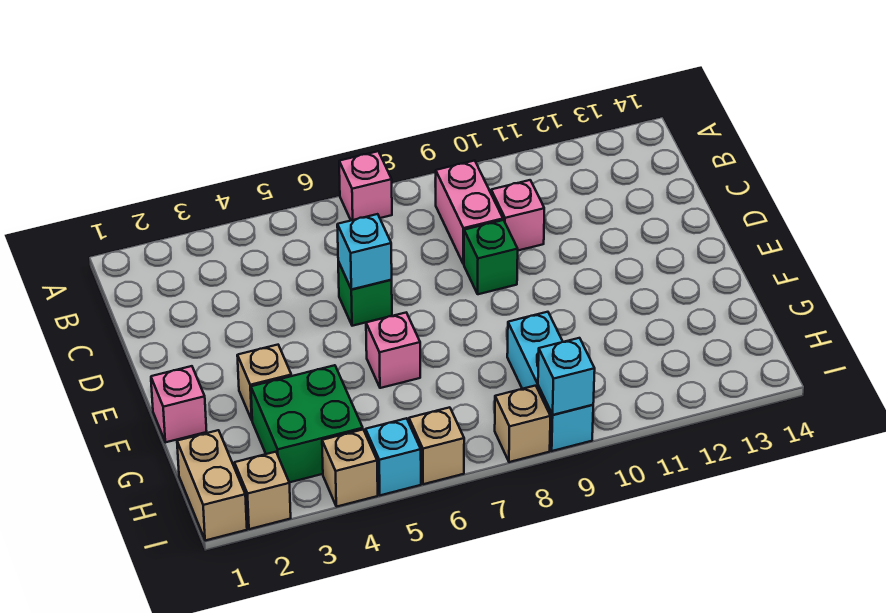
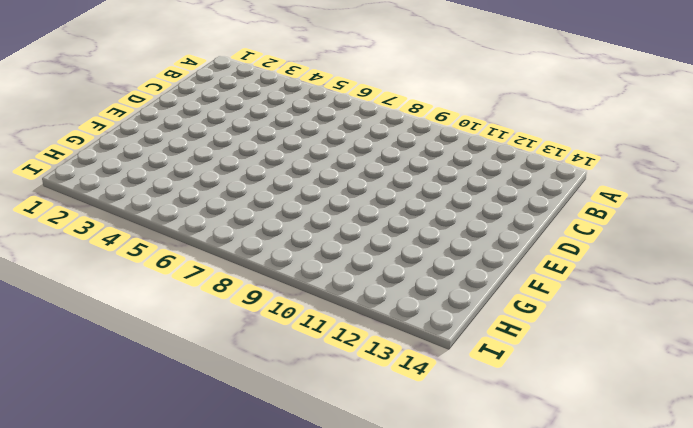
none -> pink 1x1 brick [339,151,392,220]
none -> pink 1x2 brick [435,161,503,264]
none -> pink 1x1 brick [491,180,544,250]

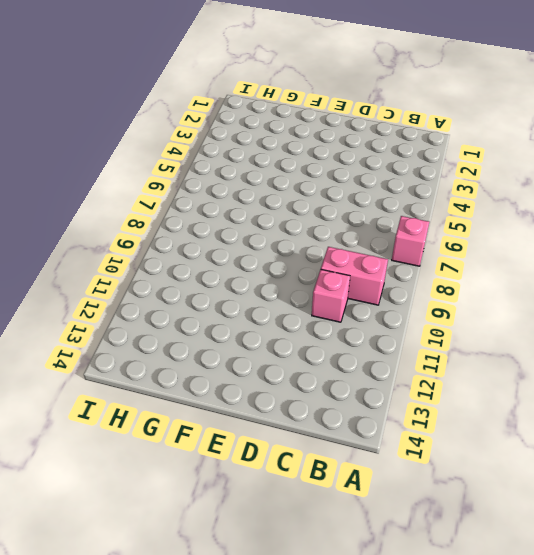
none -> green 1x1 brick [338,262,392,326]
none -> green 1x1 brick [464,220,518,294]
none -> pink 1x1 brick [151,366,207,442]

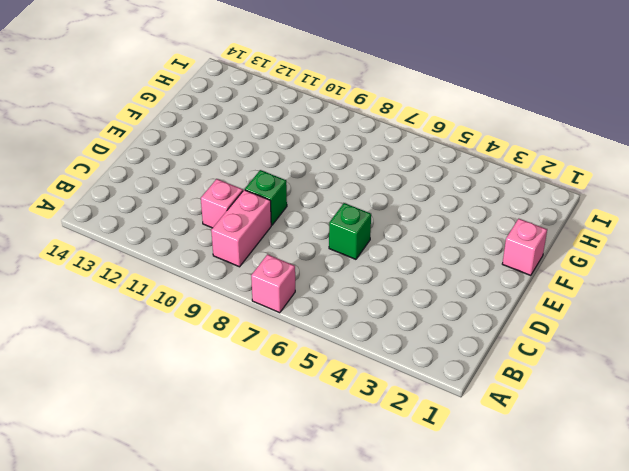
none -> tan 1x1 brick [237,345,291,420]
none -> pink 1x1 brick [366,313,420,388]
none -> green 2x2 brick [251,365,363,482]

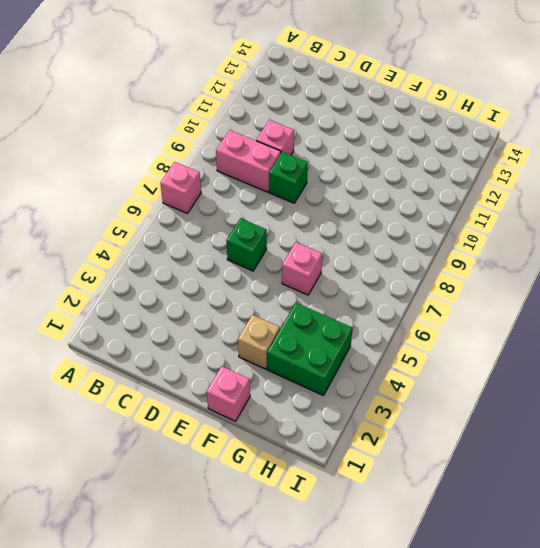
none -> cyan 1x3 brick [507,312,593,451]
none -> tan 1x2 brick [177,430,247,541]
none -> tan 1x1 brick [234,452,291,529]

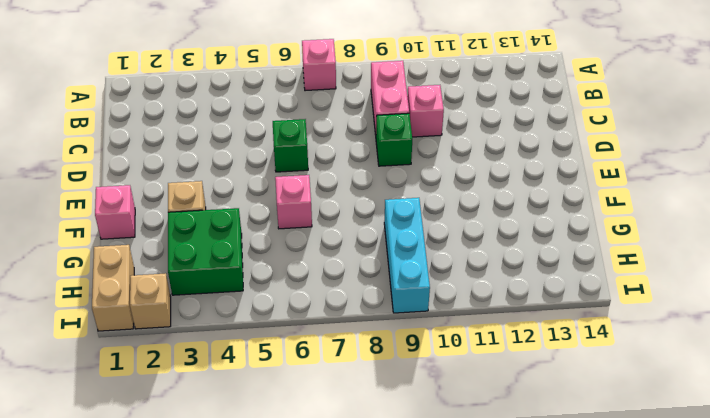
none -> tan 1x1 brick [322,430,378,507]
none -> cyan 1x1 brick [366,418,421,495]
none -> tan 1x1 brick [409,407,464,484]

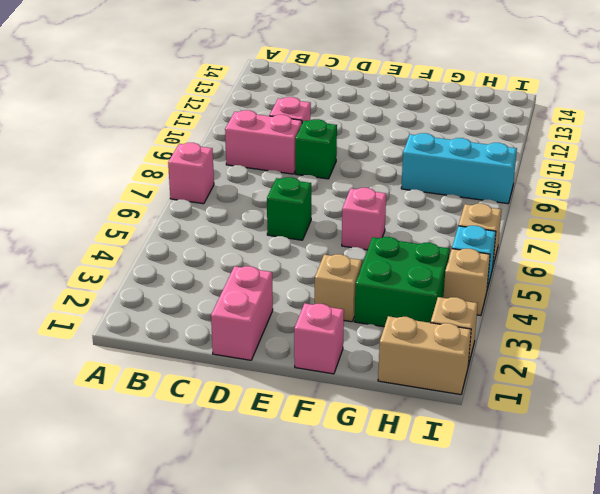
pink 1x2 brick [211,266,273,360] -> none
none -> tan 1x1 brick [495,386,550,462]
none -> cyan 1x1 brick [337,214,392,289]
none -> cyan 1x1 brick [538,338,595,415]

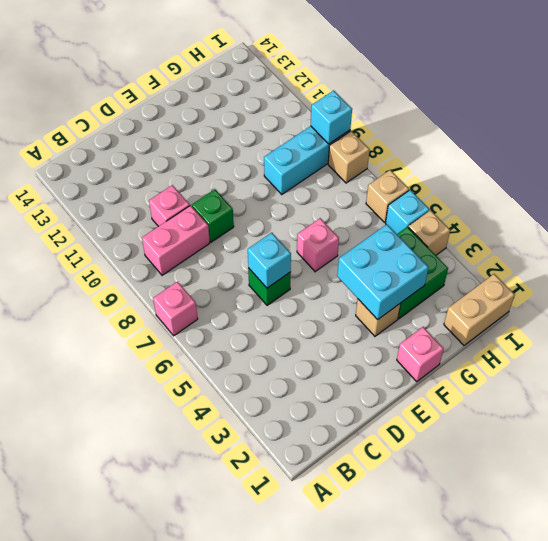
cyan 2x2 brick [337,224,429,320] -> none
none -> tan 1x1 brick [234,452,291,529]

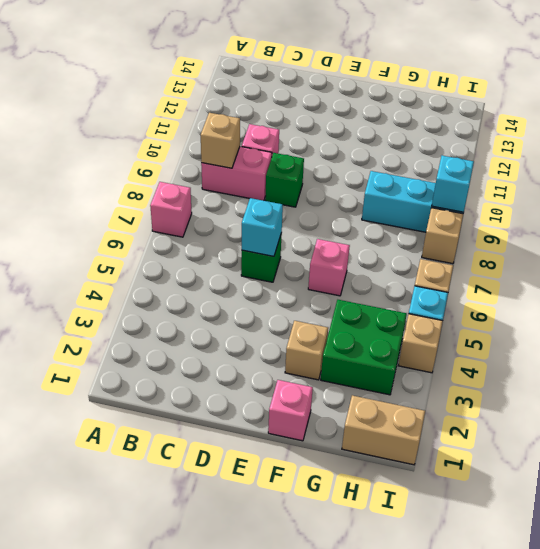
tan 1x1 brick [201,113,240,168] -> tan 1x1 brick moved to [234,452,291,529]

